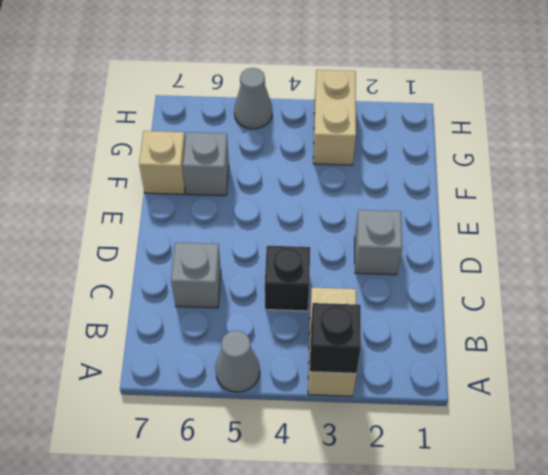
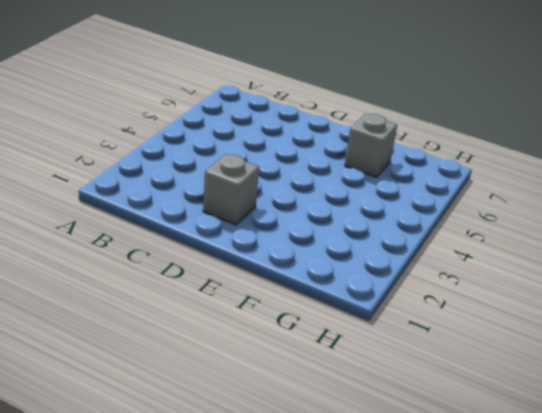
none -> tan 1x2 brick [308,288,356,396]
none -> grey 1x1 cone [215,330,260,392]

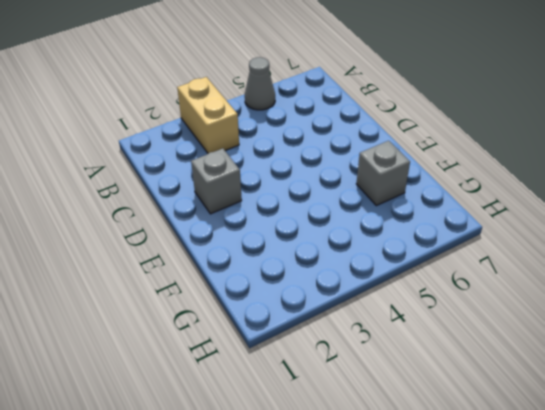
none -> black 1x1 brick [265,246,310,311]
none -> grey 1x1 brick [171,243,221,308]

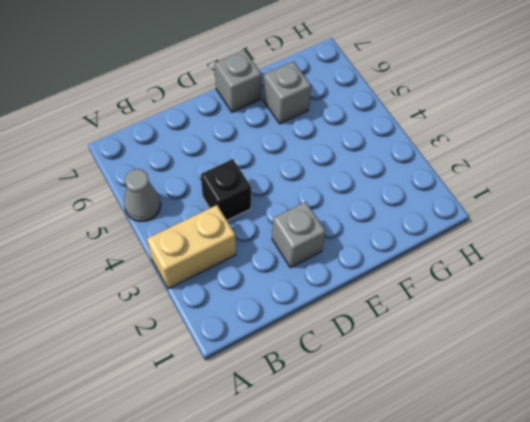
grey 1x1 brick [215,50,261,112] -> grey 1x1 brick moved to [171,243,221,308]
none -> tan 1x1 brick [139,131,185,194]
none -> tan 1x2 brick [313,70,356,165]

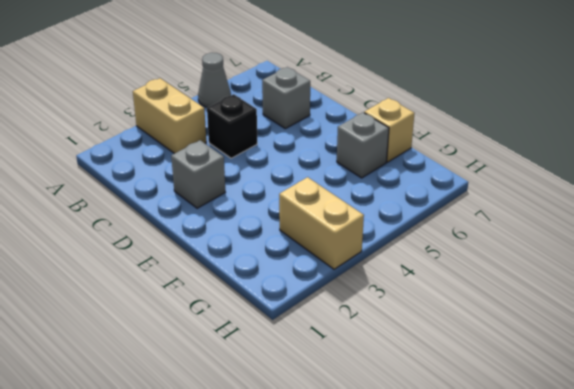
none -> grey 1x1 cone [234,68,272,129]
none -> black 1x1 brick [310,303,361,373]

